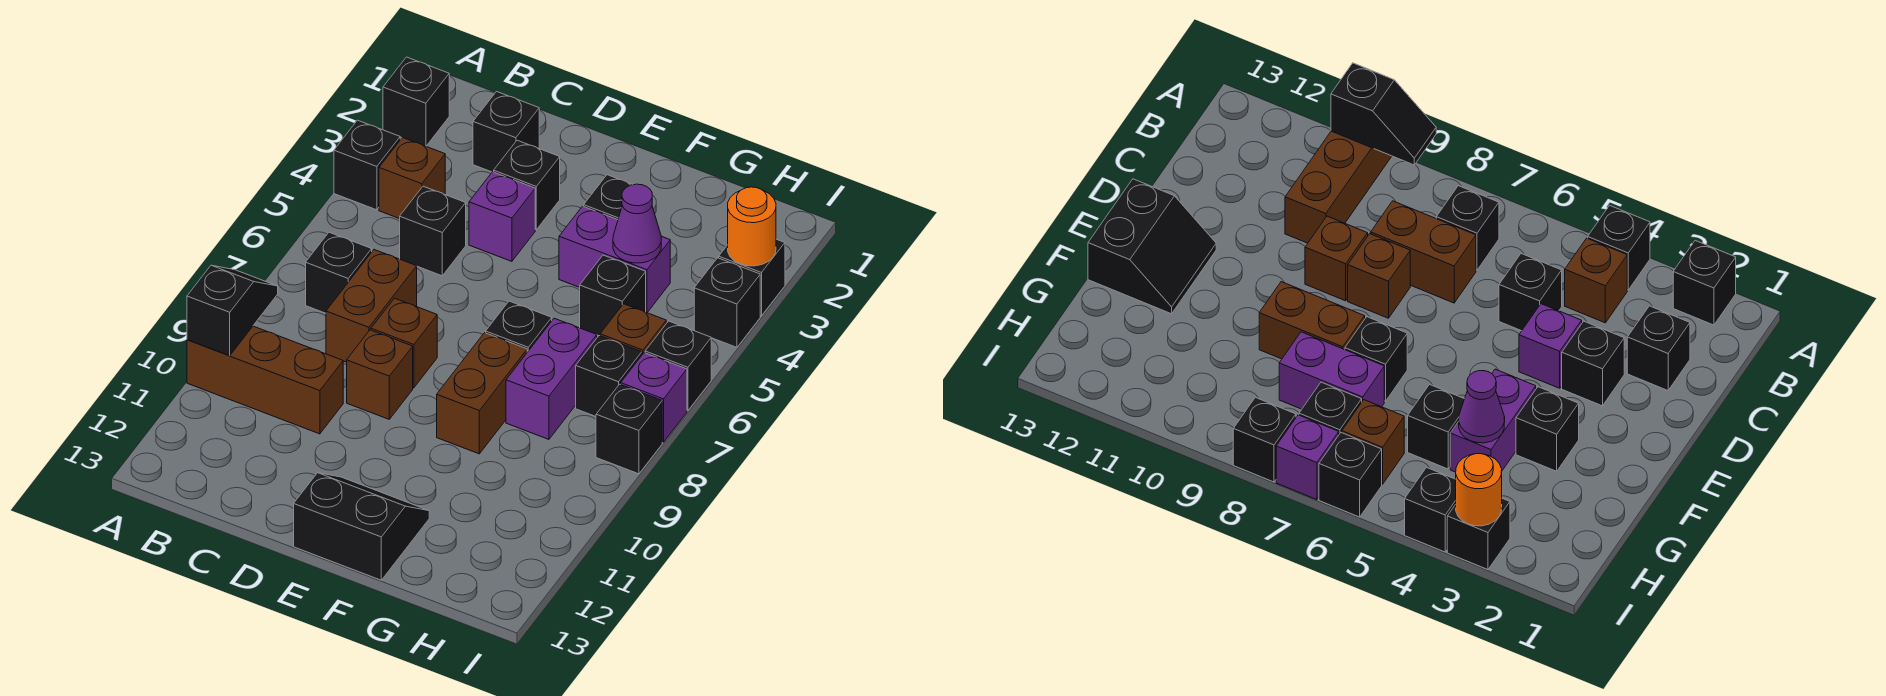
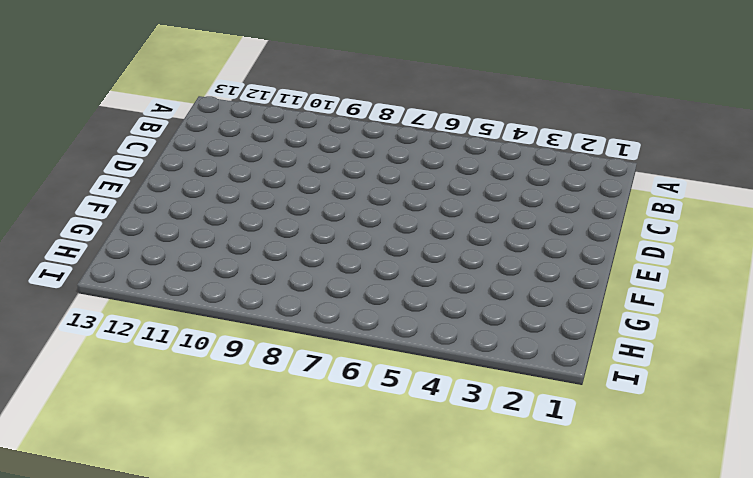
none -> black 1x1 brick [383,57,449,146]
none -> black 1x1 brick [334,120,400,210]
none -> brown 1x3 brick [187,326,343,434]

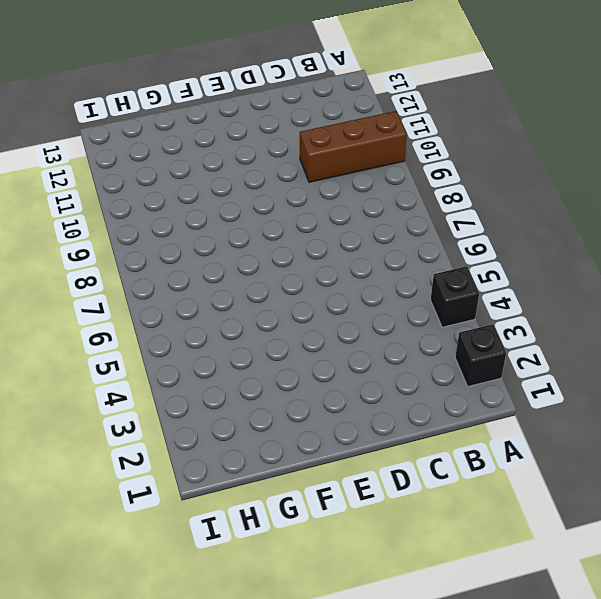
none -> brown 1x1 brick [379,138,445,219]
none -> black 1x1 brick [306,232,372,313]
none -> black 1x1 brick [473,92,539,172]

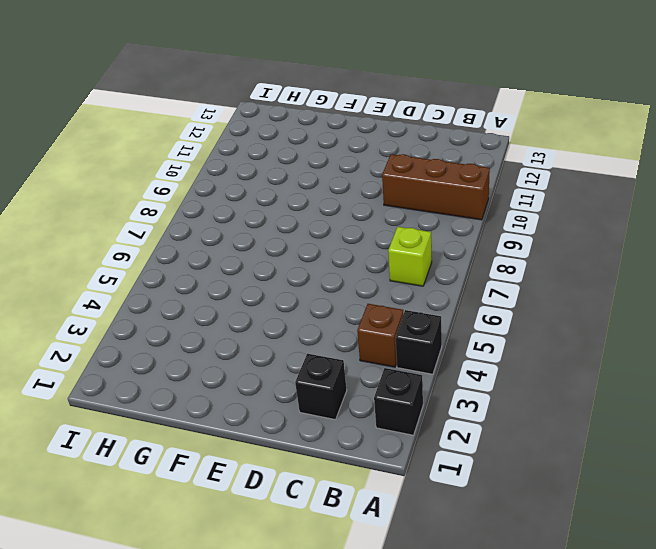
lime 1x1 brick [388,227,432,286] -> black 1x1 brick [306,232,372,313]
none -> black 1x1 brick [400,186,466,276]
none -> brown 1x2 brick [326,250,417,362]
none -> black 1x1 brick [494,140,560,230]

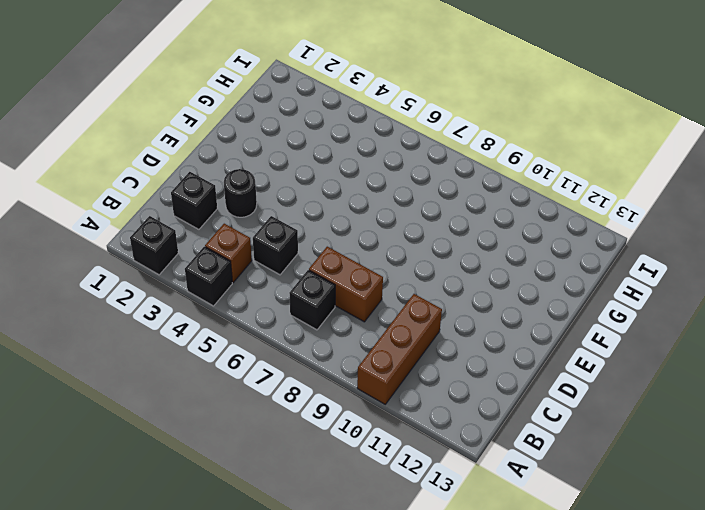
black 1x1 round brick [224,169,257,217] -> black 1x1 brick [494,140,560,230]
none -> purple 1x1 brick [469,172,535,261]
none -> brown 1x1 brick [371,298,437,388]
none -> brown 1x1 brick [347,330,413,419]

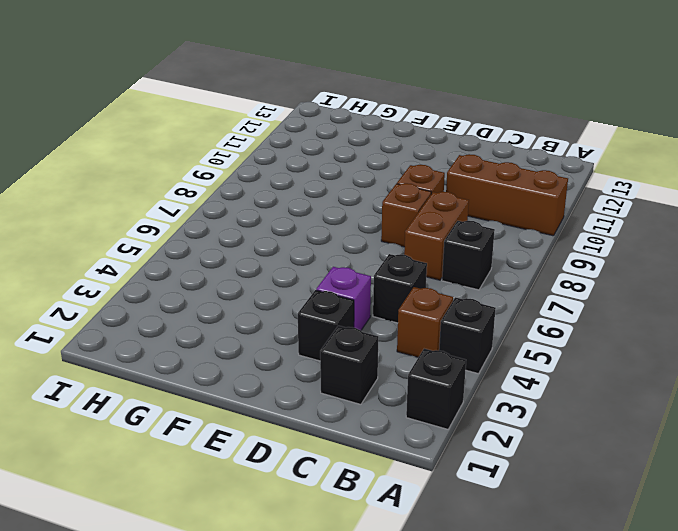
none -> black 2x2 slope [294,473,429,580]
none -> black 1x1 brick [584,175,633,220]
none -> purple 1x2 brick [559,206,670,313]

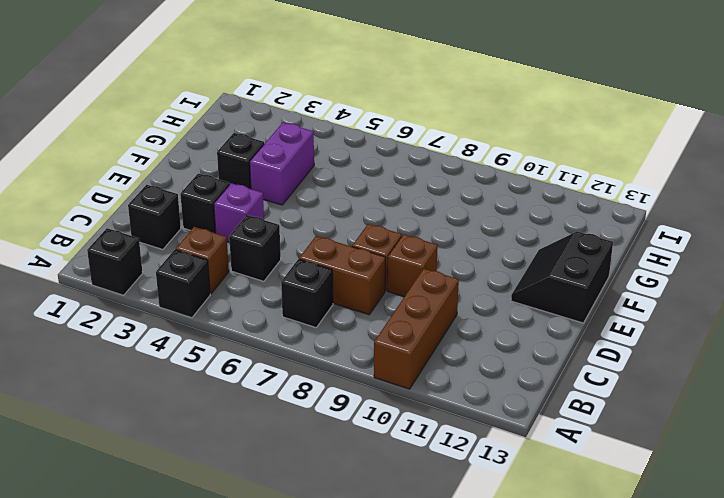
none -> black 1x1 brick [486,301,552,352]
none -> brown 1x2 brick [437,333,527,454]
none -> black 1x1 brick [580,255,646,336]

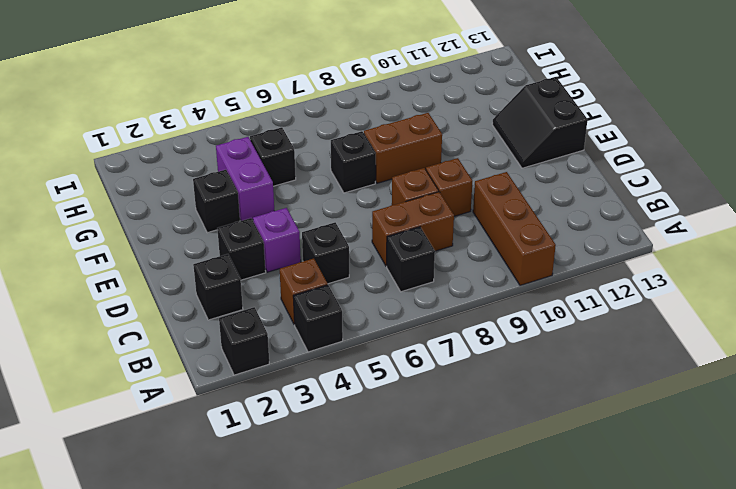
none -> purple 1x2 brick [506,318,597,439]
none -> brown 1x1 brick [600,304,666,355]
none -> black 1x1 brick [576,336,642,416]

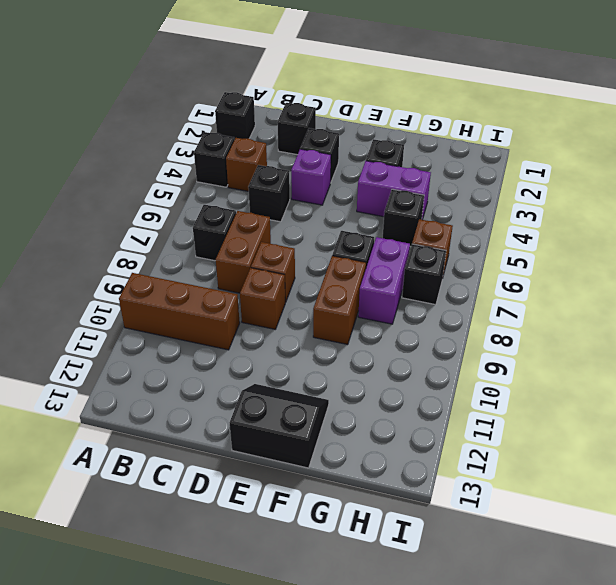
none -> black 1x1 brick [719,239,785,316]
none -> black 1x1 brick [694,258,760,347]
none -> black 1x1 brick [645,321,711,411]

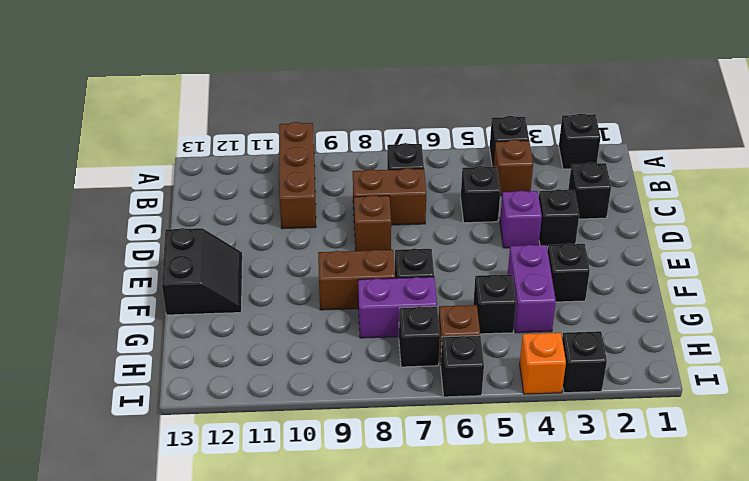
orange 1x1 brick [520,333,566,394] -> black 1x1 brick [694,258,760,347]
none -> brown 1x1 brick [347,330,413,419]
none -> purple 1x1 brick [621,353,687,442]
none -> black 1x1 brick [596,384,662,474]

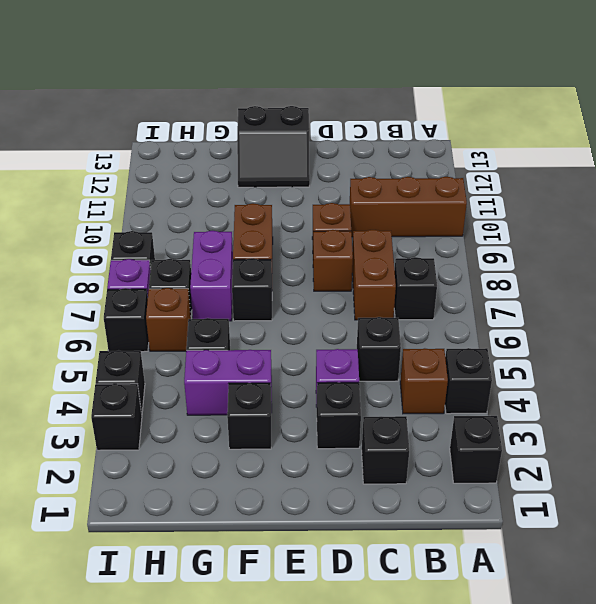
none -> black 1x2 slope [187,265,278,356]
none -> purple 1x1 cone [613,184,661,263]
none -> orange 1x1 round brick [728,187,776,266]

